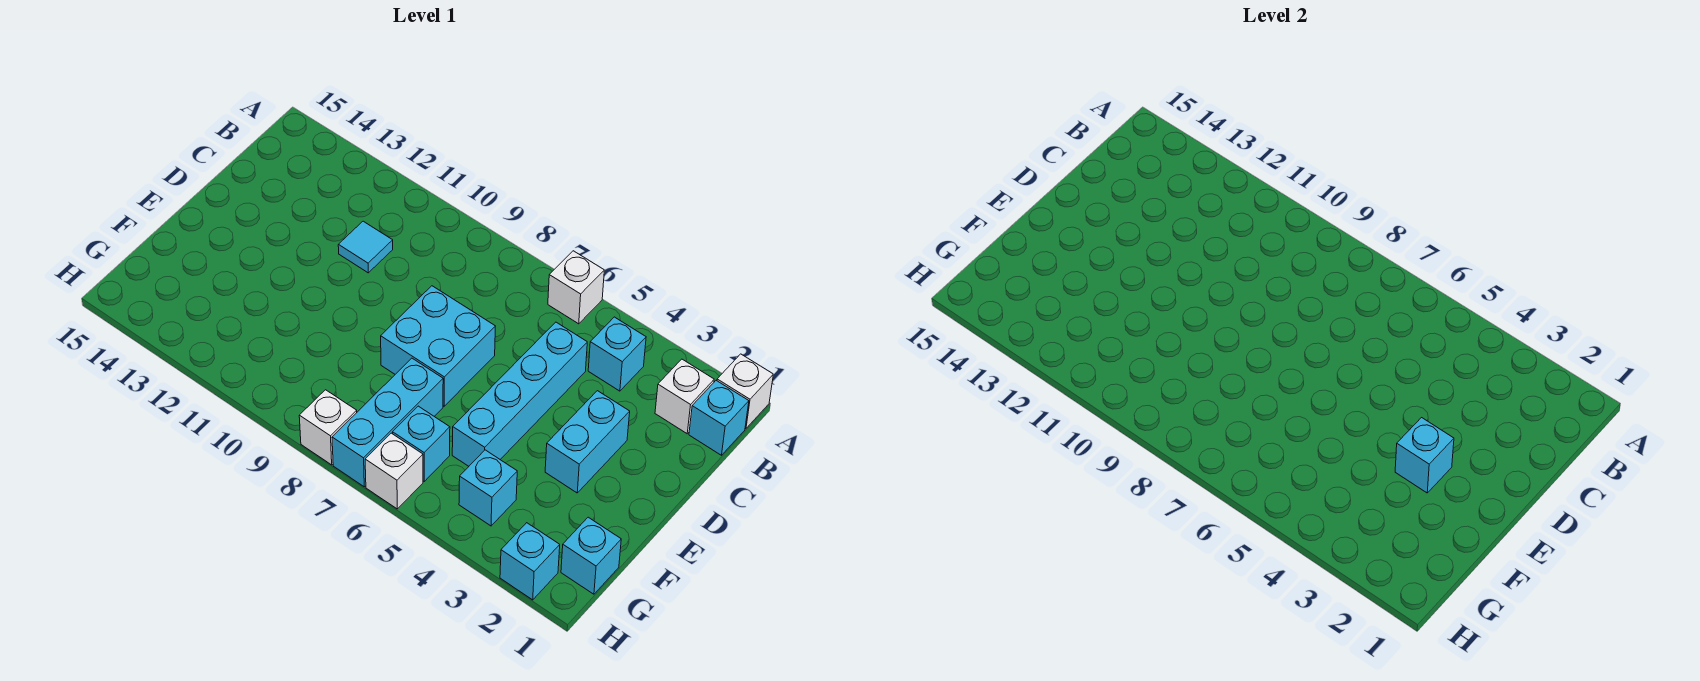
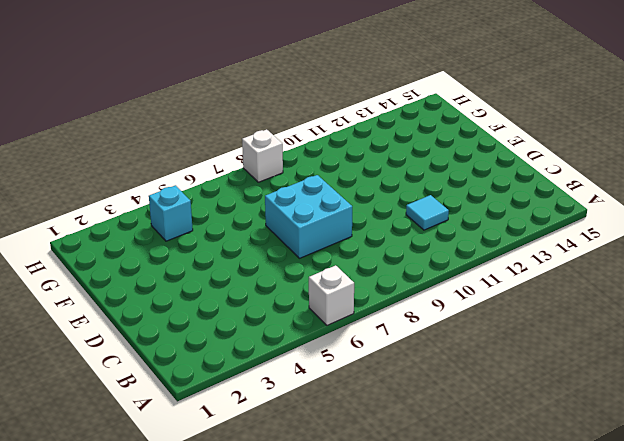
none -> white 1x1 brick [717,354,773,428]
none -> cyan 1x1 brick [689,381,749,455]
none -> white 1x1 brick [655,359,714,434]

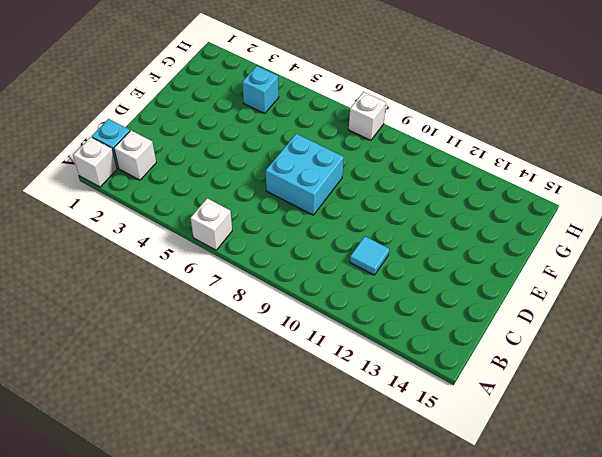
none -> cyan 1x1 brick [588,317,646,391]
none -> cyan 1x4 brick [452,322,587,466]
none -> cyan 1x2 brick [545,391,630,493]

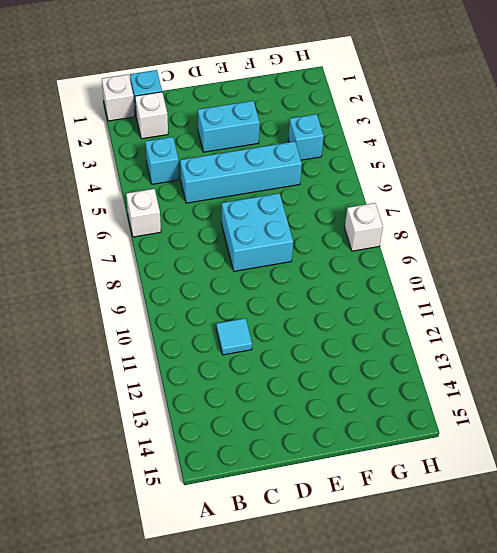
none -> cyan 1x3 brick [332,358,443,487]
none -> cyan 1x1 brick [561,517,621,594]
none -> cyan 1x1 brick [393,406,450,481]

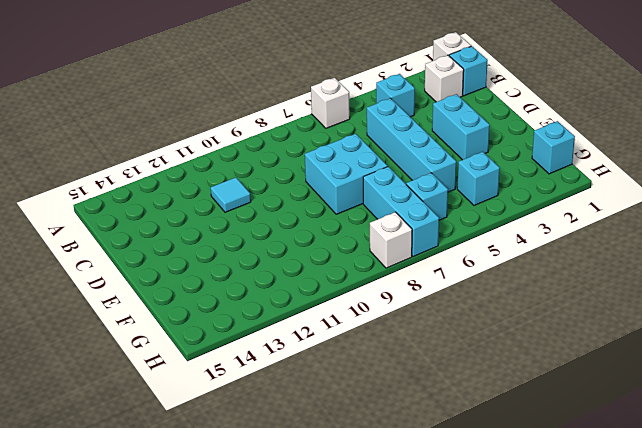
none -> cyan 1x1 brick [500,523,560,600]
none -> white 1x1 brick [365,433,423,509]
none -> cyan 1x1 brick [1395,418,1454,493]

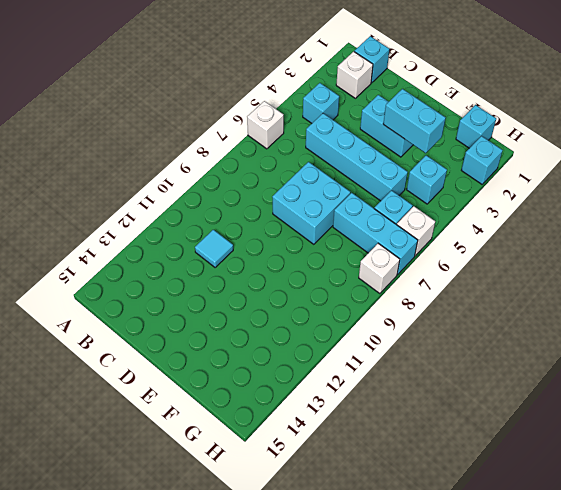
cyan 1x2 brick [383,89,446,153] -> cyan 1x1 brick [1395,418,1454,493]
none -> white 1x1 brick [717,354,773,428]

